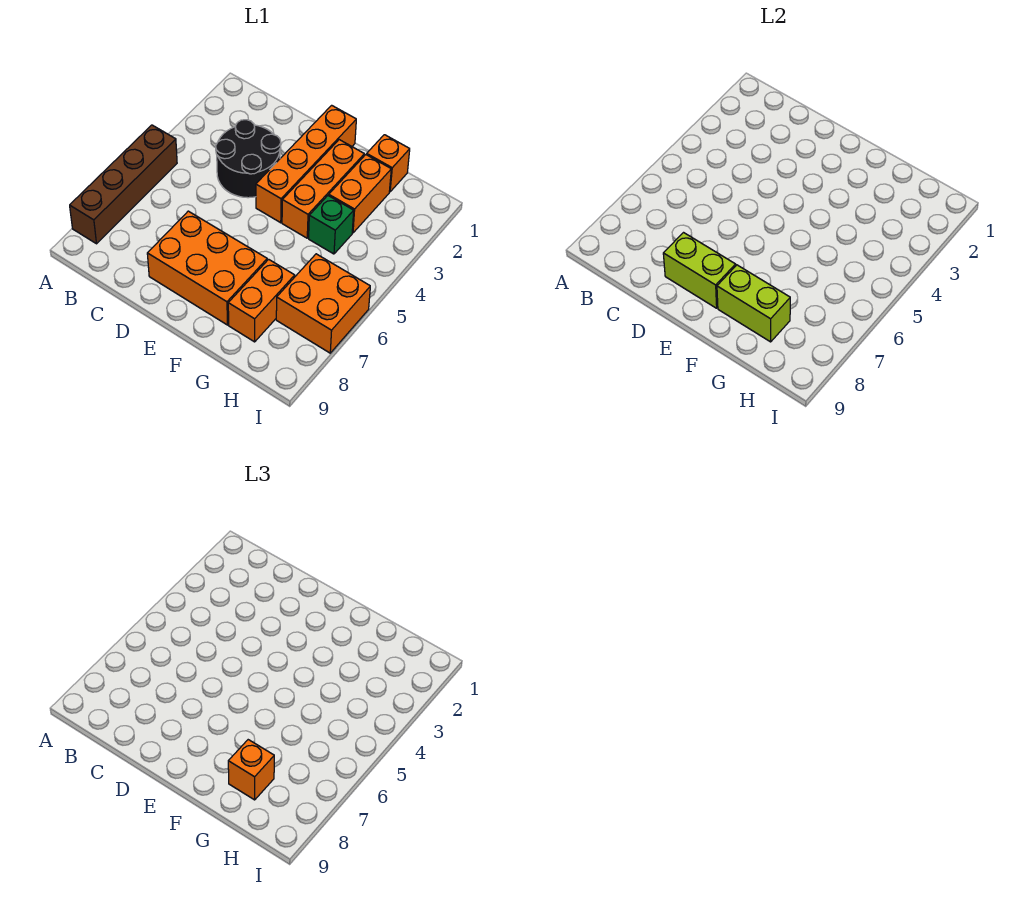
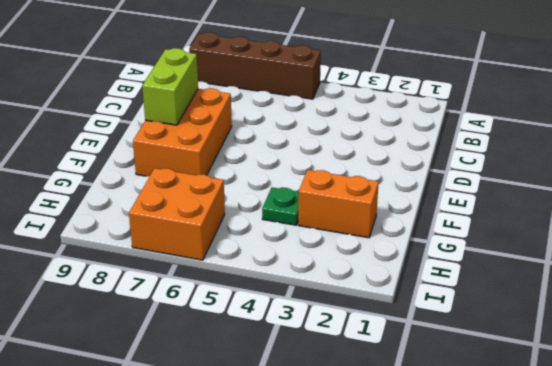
green 1x1 plate [262,187,299,225] -> green 1x1 brick [309,196,354,254]
none -> black 2x2 round brick [216,120,281,198]
none -> orange 1x4 brick [256,105,356,223]
none -> orange 1x3 brick [282,140,364,238]

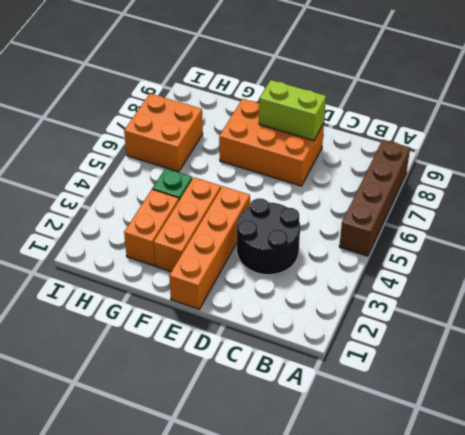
none -> orange 1x1 brick [367,135,410,192]
none -> orange 1x2 brick [228,259,295,342]
none -> lime 1x2 brick [717,265,790,342]

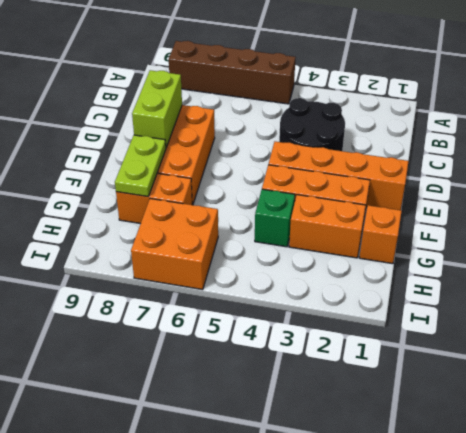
lime 1x2 plate [115,135,166,197] -> lime 1x2 brick [717,265,790,342]
none -> orange 1x1 brick [228,740,274,800]

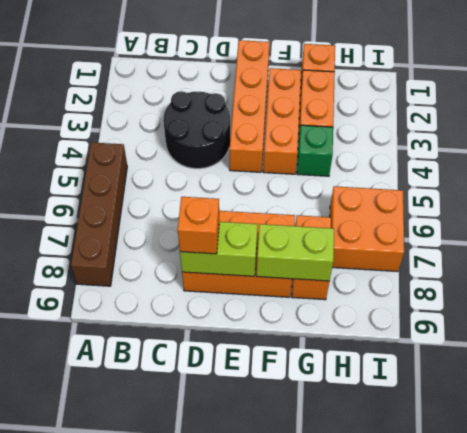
orange 1x1 brick [178,197,219,254] -> orange 1x1 brick moved to [228,740,274,800]

